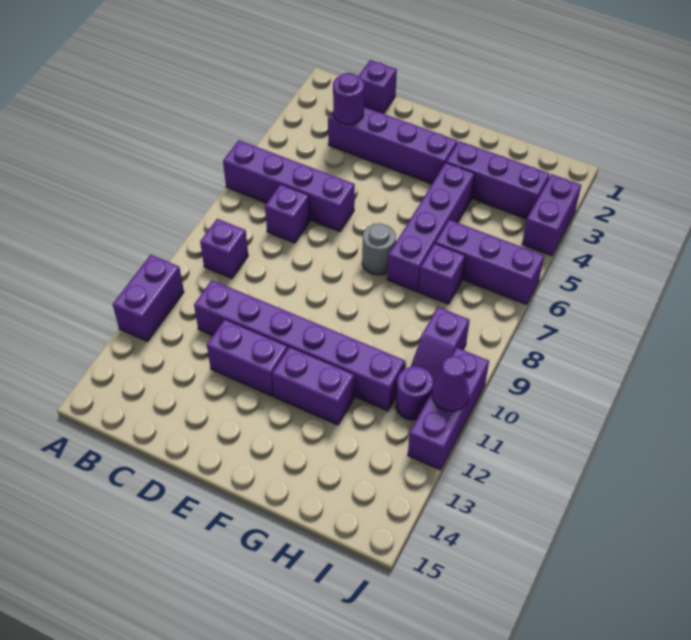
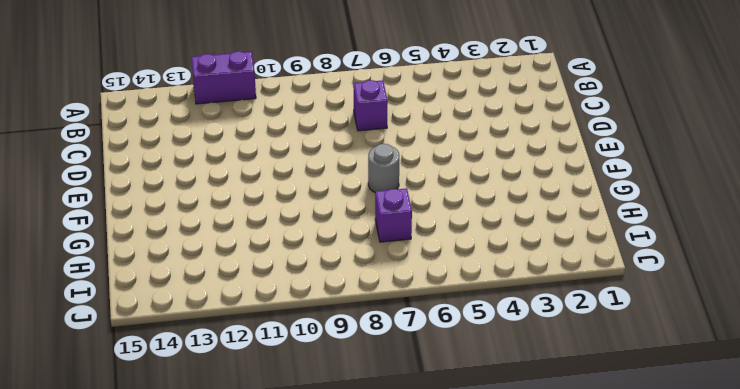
none -> purple 1x4 brick [223,140,355,232]
none -> purple 1x1 brick [200,219,248,278]
none -> purple 1x1 brick [359,60,397,114]

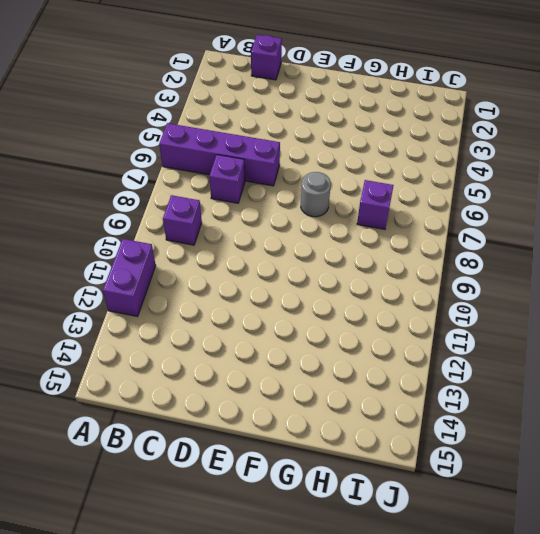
none -> purple 1x4 brick [328,107,457,184]
none -> purple 1x6 brick [194,280,405,411]
none -> purple 1x2 brick [207,319,288,396]

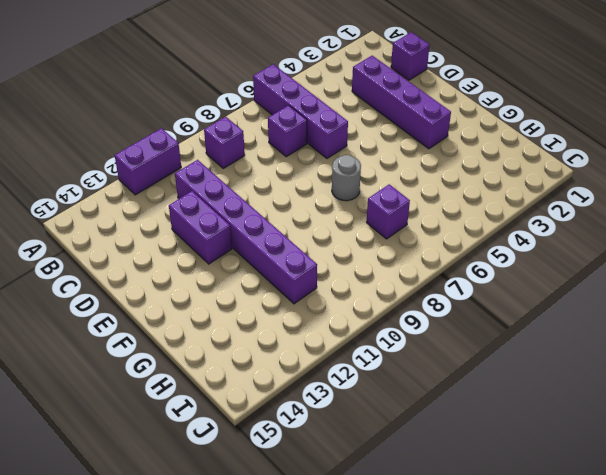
none -> purple 1x2 brick [272,347,354,425]
none -> purple 1x3 brick [446,141,550,219]
none -> purple 1x4 brick [387,163,475,292]

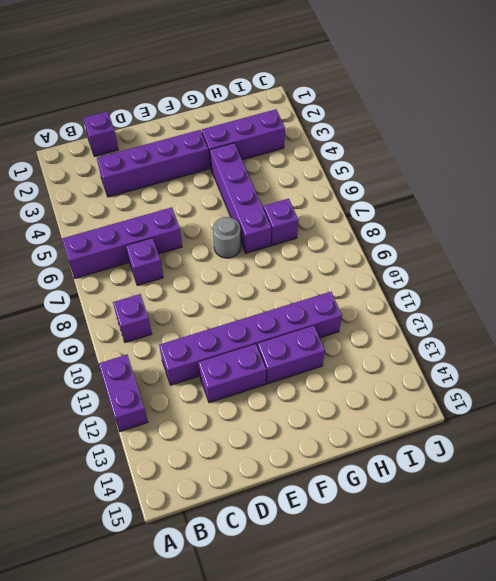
none -> purple 1x3 brick [435,220,544,304]
none -> purple 1x2 slope [411,307,470,387]
none -> purple 1x1 round brick [396,366,433,420]

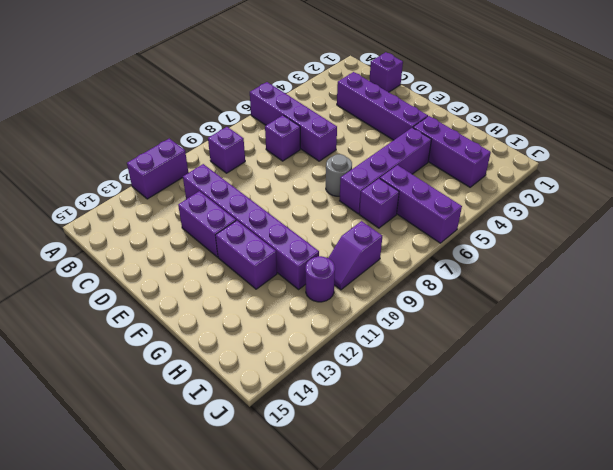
none -> purple 1x2 brick [522,174,581,256]
none -> purple 1x3 brick [408,348,489,470]
none -> purple 1x1 round brick [333,73,364,124]

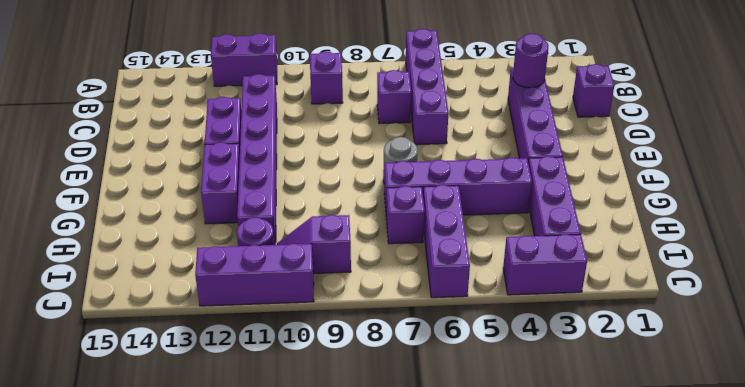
none -> purple 1x1 cone [432,356,469,411]

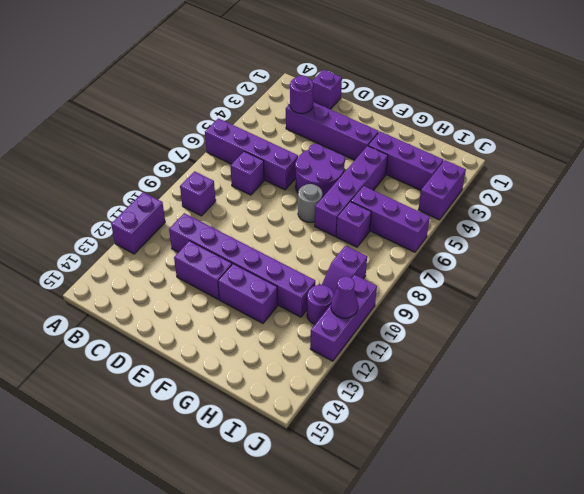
purple 2x2 round brick [295,144,345,198] -> none

